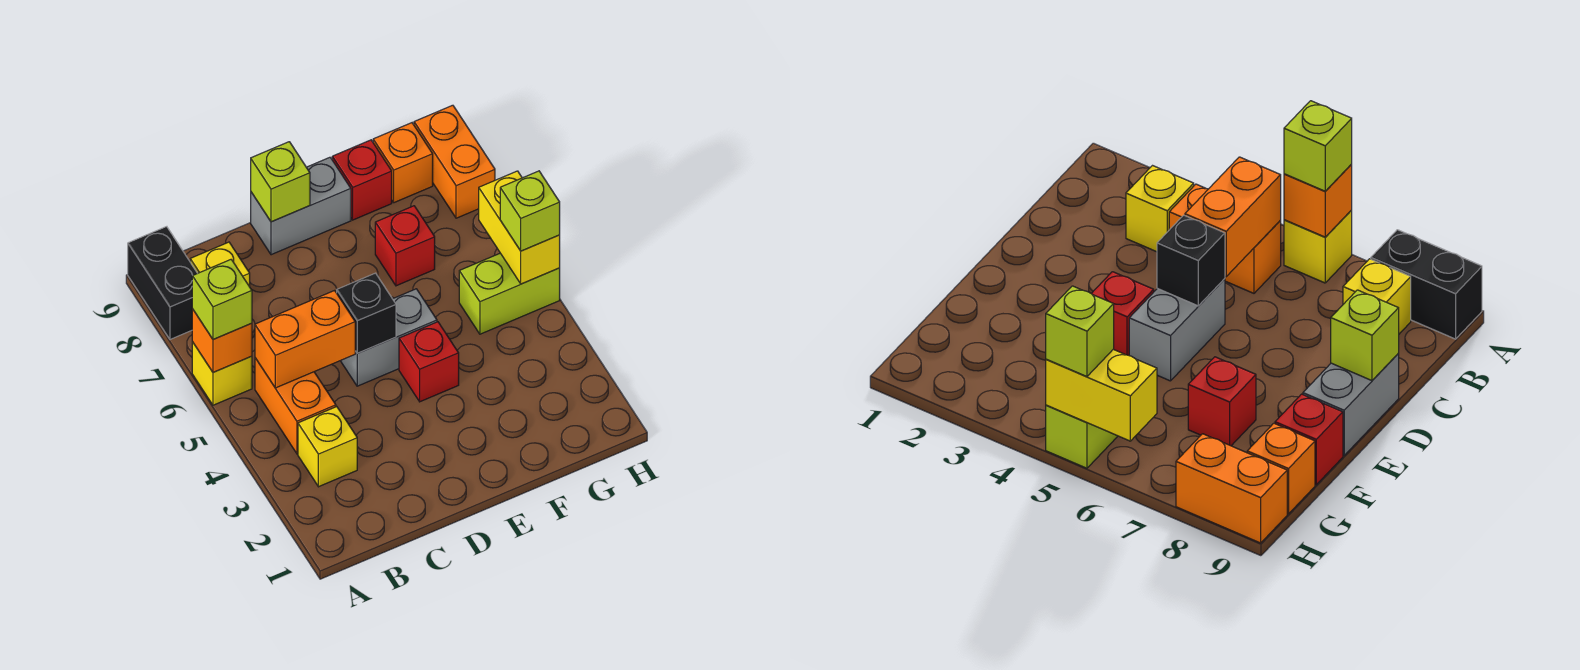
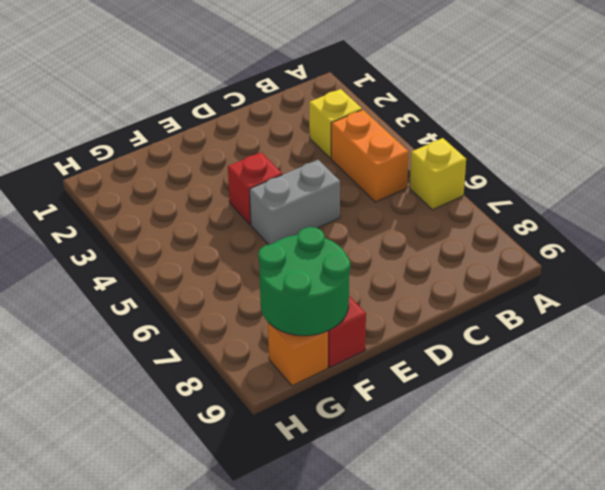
green 2x2 round brick [258,227,350,336] -> none
none -> black 1x2 brick [128,227,197,339]
none -> yellow 1x1 brick [190,242,250,287]
none -> grey 1x2 brick [251,157,351,255]

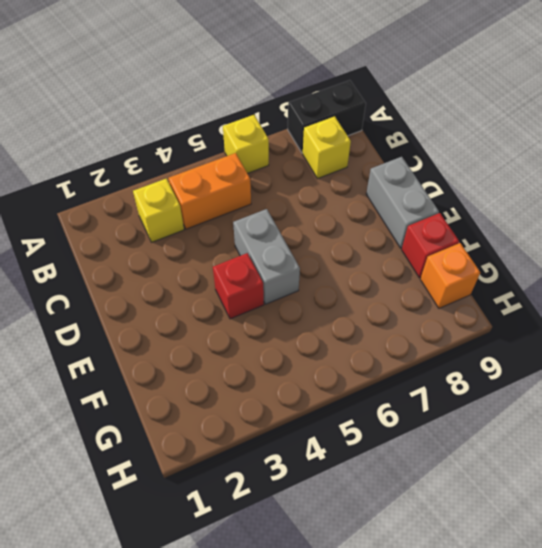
none -> red 1x1 brick [375,206,435,286]
none -> lime 1x2 brick [459,253,560,334]
none -> orange 1x2 brick [414,105,495,218]

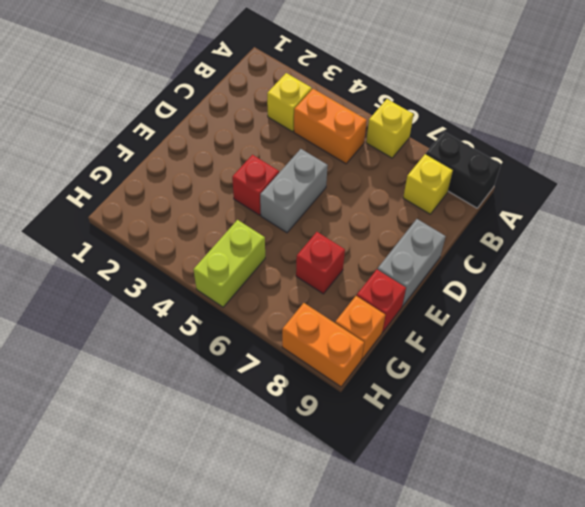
none -> orange 1x1 brick [192,309,252,372]
none -> orange 1x2 brick [255,291,355,388]
none -> black 1x1 brick [337,273,396,353]

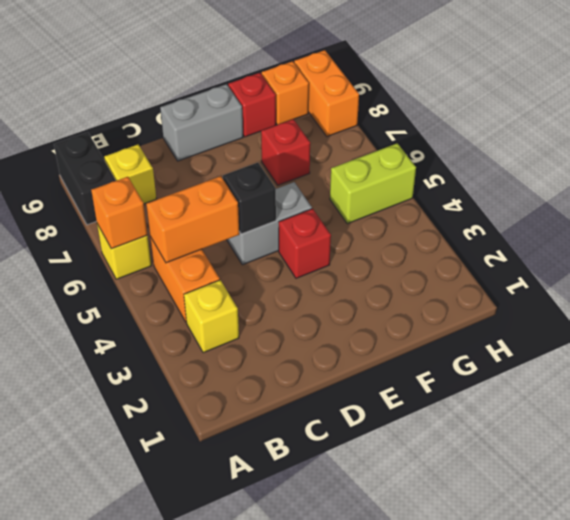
none -> lime 1x1 brick [251,142,310,222]
none -> yellow 1x2 brick [479,171,560,284]
none -> lime 1x1 brick [192,260,252,340]

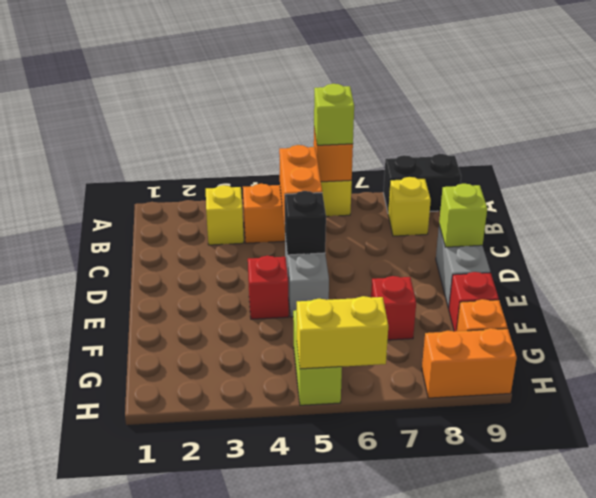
none -> lime 1x1 brick [500,171,560,251]

